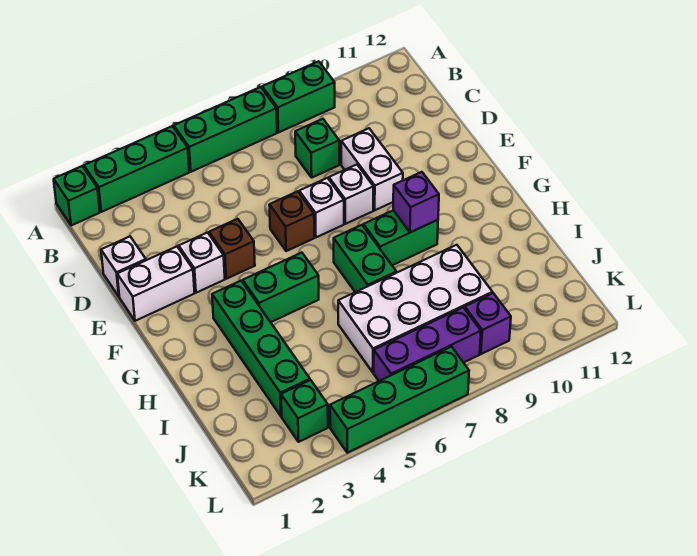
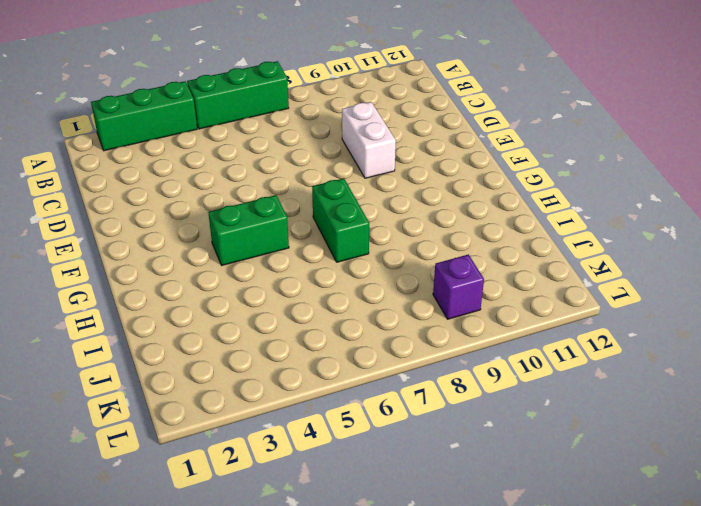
none -> green 1x1 brick [54,166,100,226]
none -> green 1x2 brick [262,61,335,133]
none -> green 1x1 brick [295,119,339,177]

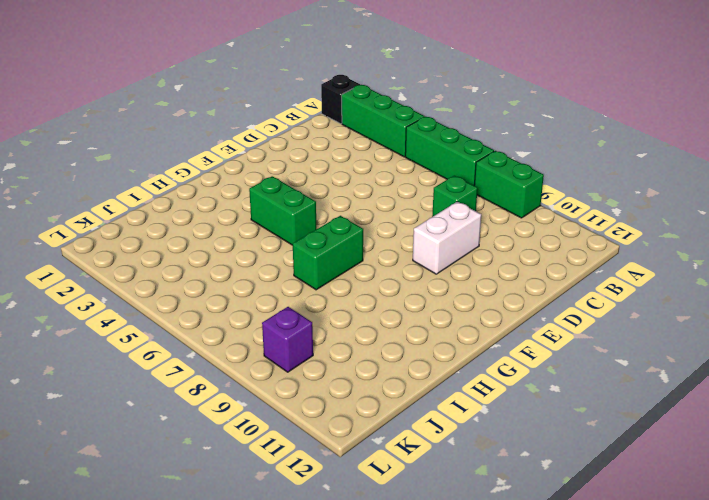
black 1x1 brick [321,75,360,124] -> green 1x1 brick [54,166,100,226]
none -> white 1x1 brick [101,237,146,296]
none -> white 1x2 brick [117,247,195,321]
none -> white 1x1 brick [179,233,225,293]

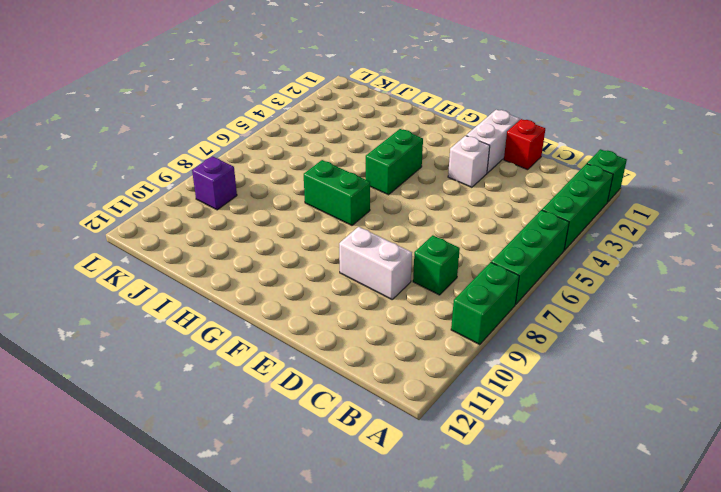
red 1x1 brick [504,119,545,170] -> white 1x1 brick [101,237,146,296]
none -> brown 1x1 brick [209,219,255,279]
none -> brown 1x1 brick [269,191,314,251]
none -> white 1x1 brick [299,178,344,237]

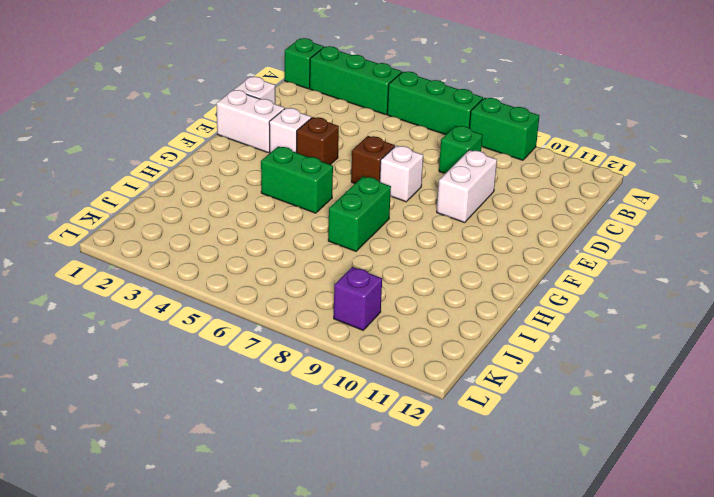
none -> white 1x1 brick [329,165,373,224]
none -> green 1x4 brick [212,281,310,416]
none -> green 1x2 brick [363,210,438,265]

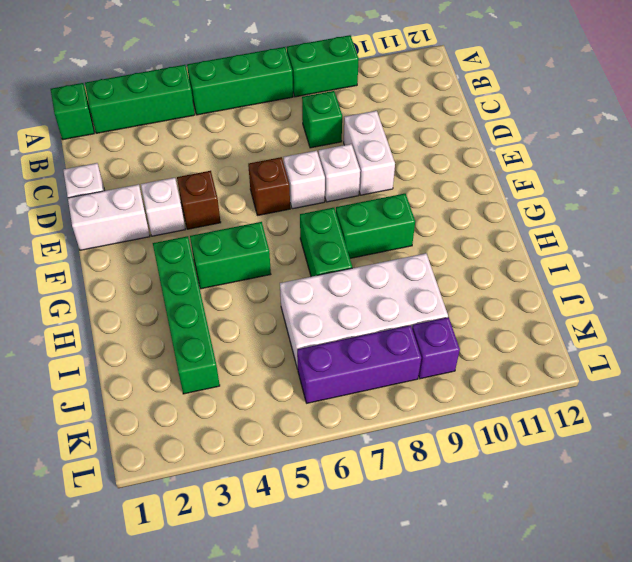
none -> green 1x1 brick [281,380,328,442]
none -> green 1x4 brick [330,347,469,453]
none -> purple 1x1 brick [393,172,439,232]

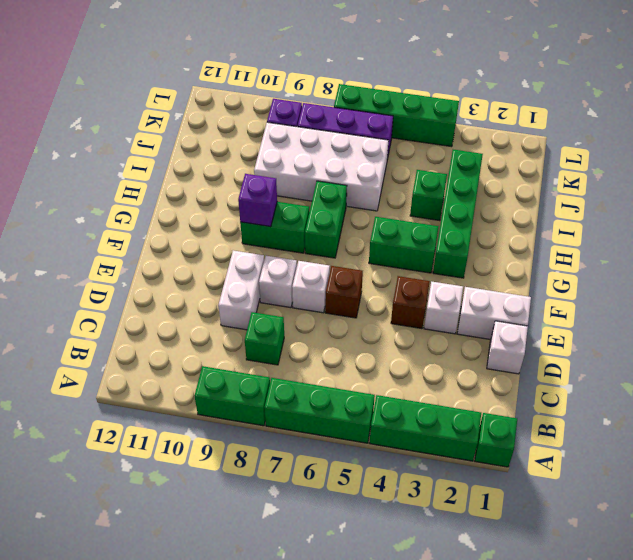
green 1x1 brick [410,170,447,221] -> green 1x1 brick moved to [281,380,328,442]

